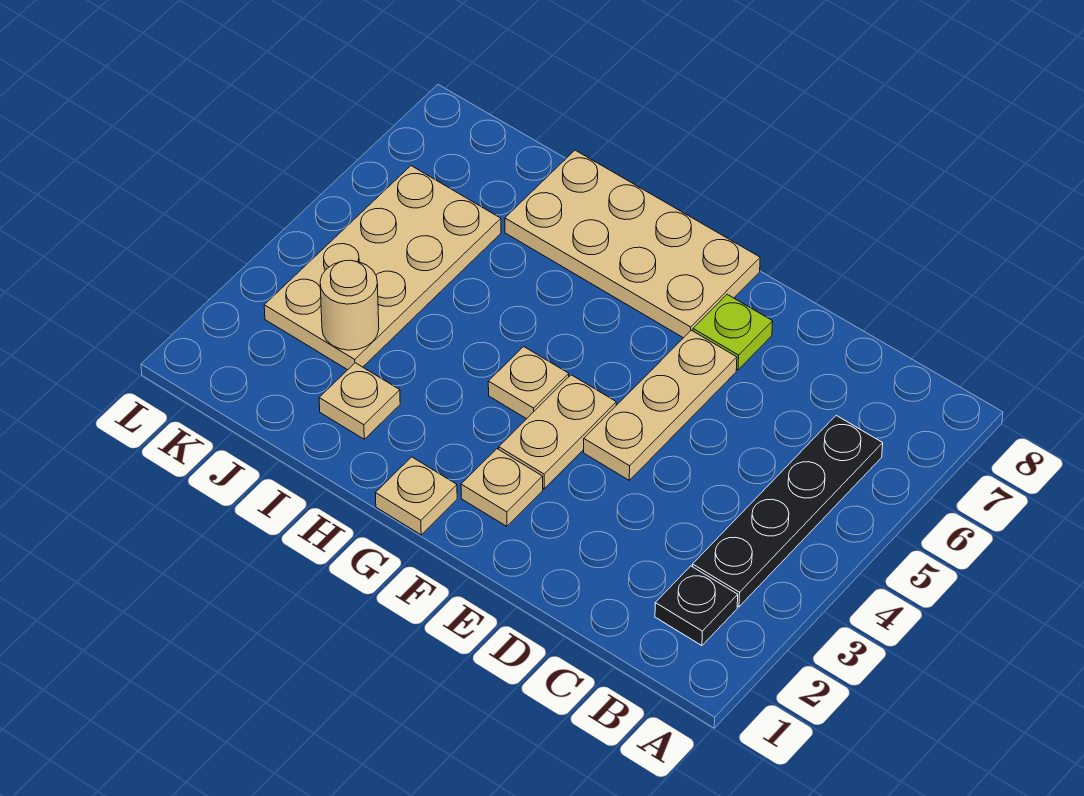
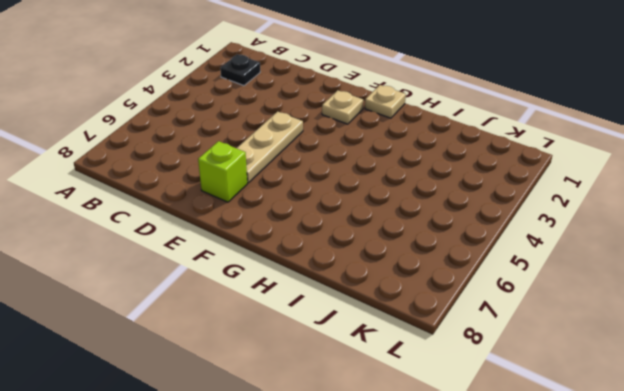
lime 1x1 brick [198,141,247,202] -> lime 1x1 plate [693,294,773,370]
none -> black 1x4 plate [692,415,883,607]
none -> tan 1x2 plate [499,375,616,489]
none -> tan 2x4 plate [505,150,760,338]

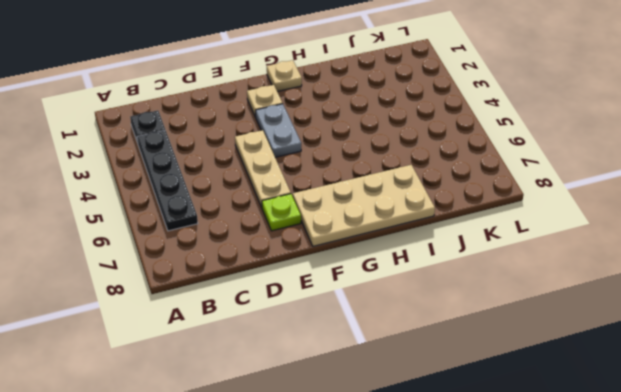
grey 1x2 plate [256,104,301,157] -> tan 1x2 plate [499,375,616,489]
none -> tan 1x1 plate [488,347,569,419]
none -> tan 1x1 plate [319,363,400,439]
none -> tan 2x4 plate [264,166,501,370]

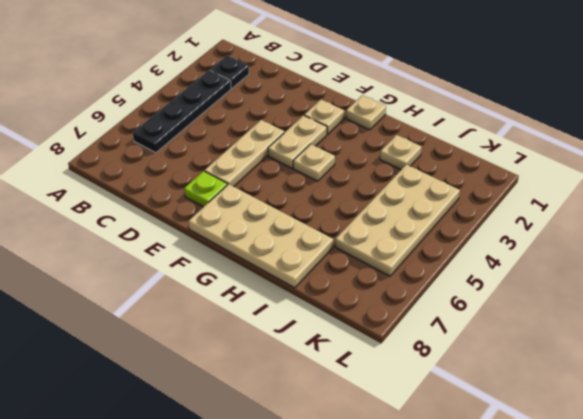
none -> tan 1x1 round brick [320,260,379,350]

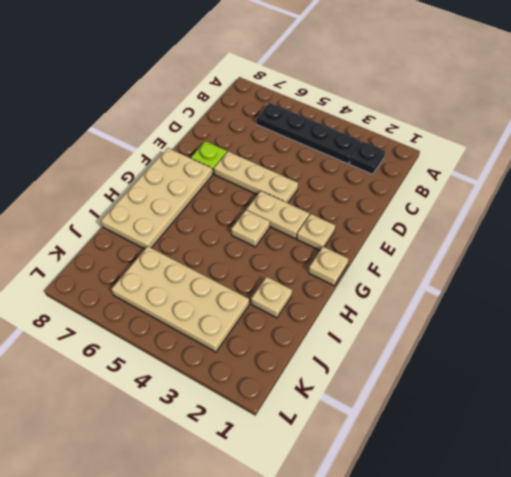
none -> tan 1x1 round brick [320,260,379,350]

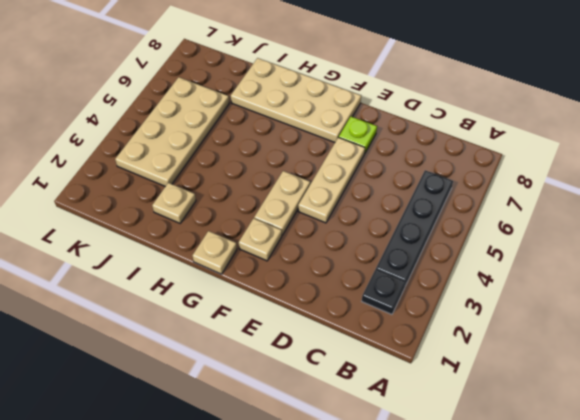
none -> tan 1x1 plate [488,347,569,419]
none -> tan 1x1 round brick [320,260,379,350]

